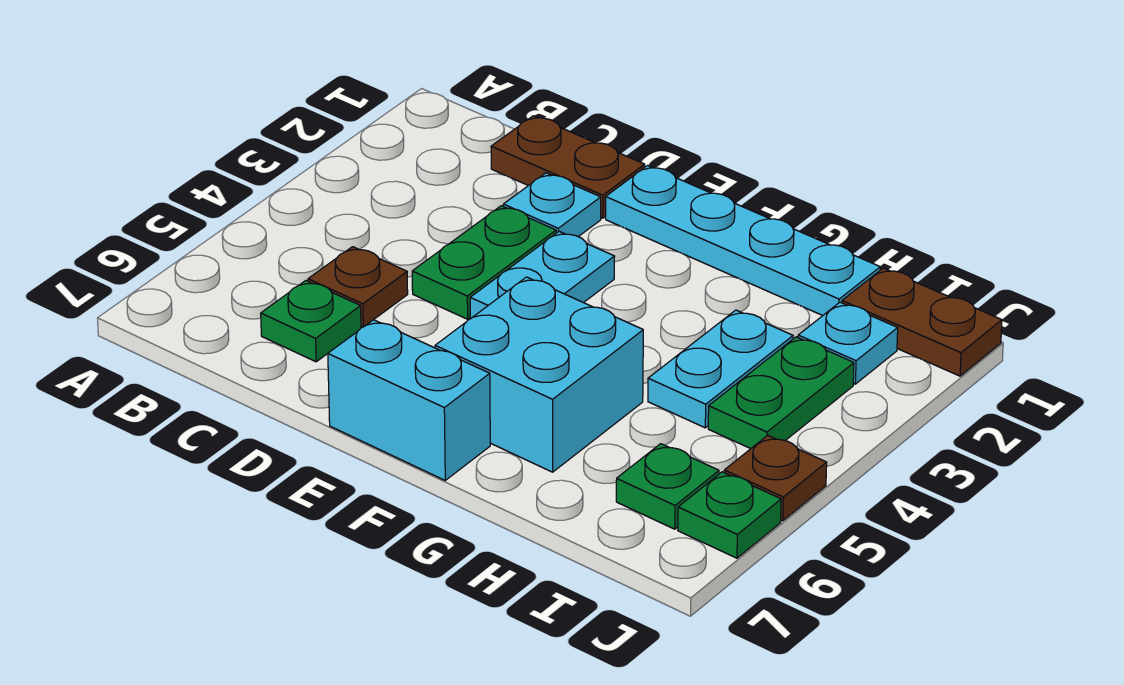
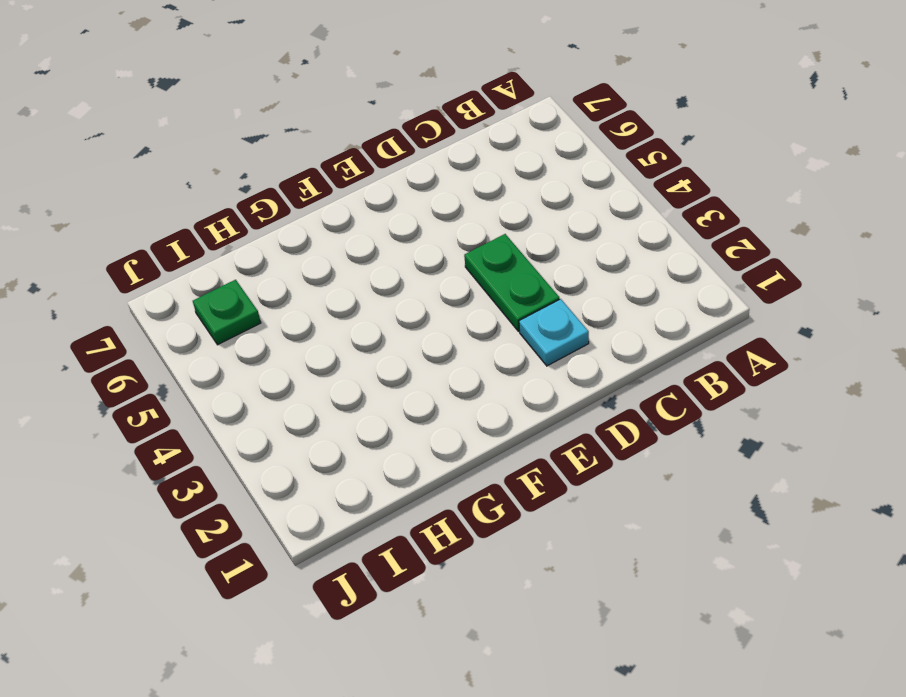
none -> brown 1x2 plate [491,116,645,218]
none -> brown 1x1 plate [308,247,408,327]
none -> green 1x1 plate [261,281,361,362]

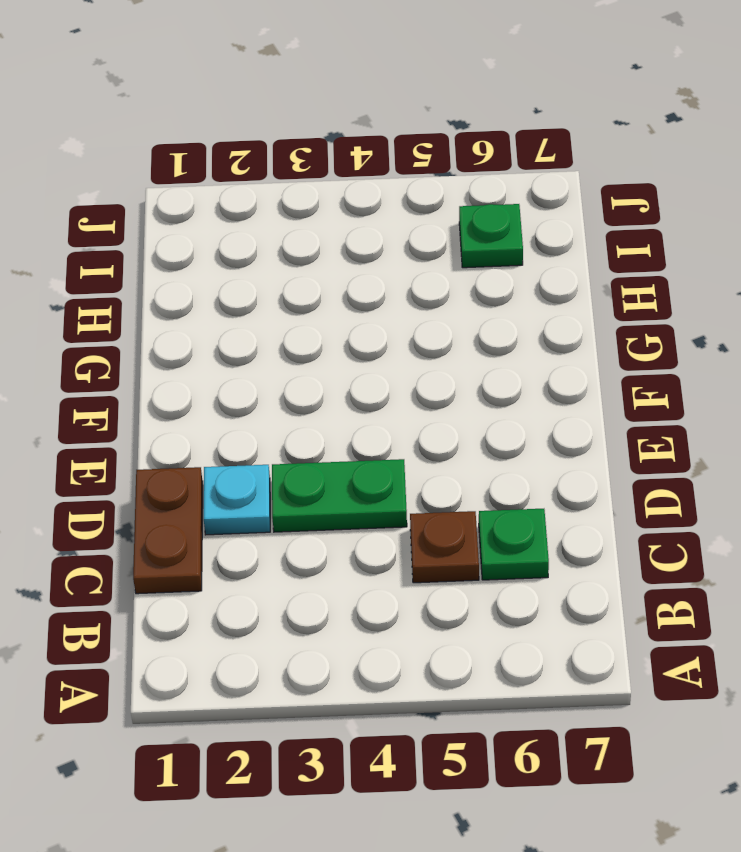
none -> cyan 1x4 plate [606,166,880,316]
none -> cyan 1x2 plate [470,232,615,319]
none -> cyan 1x2 brick [328,320,490,480]

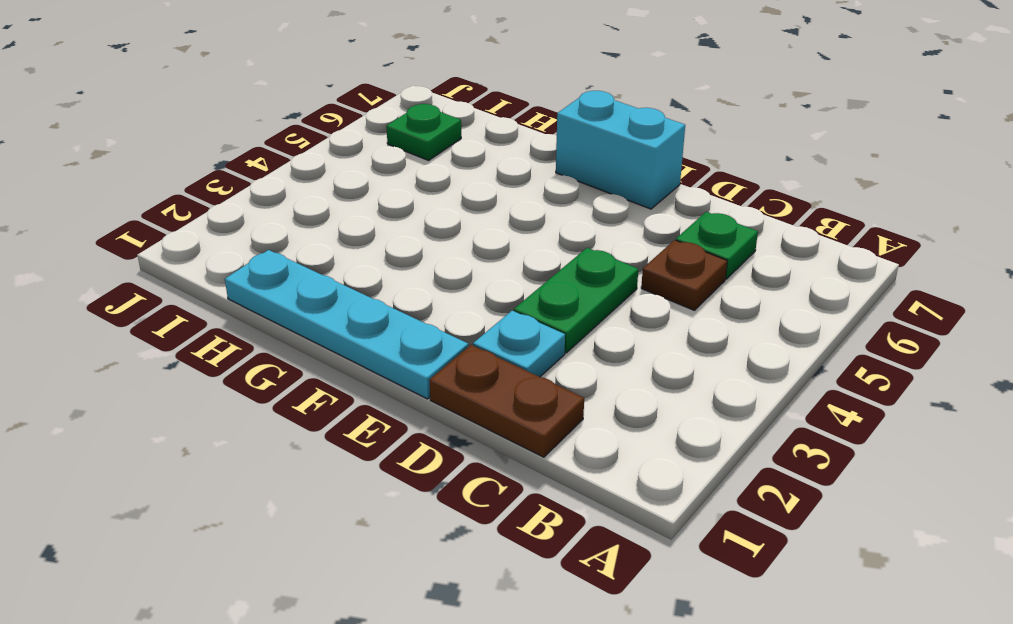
none -> cyan 1x2 plate [470,232,615,319]
none -> cyan 2x2 brick [435,277,643,472]
none -> cyan 1x2 plate [648,310,793,428]

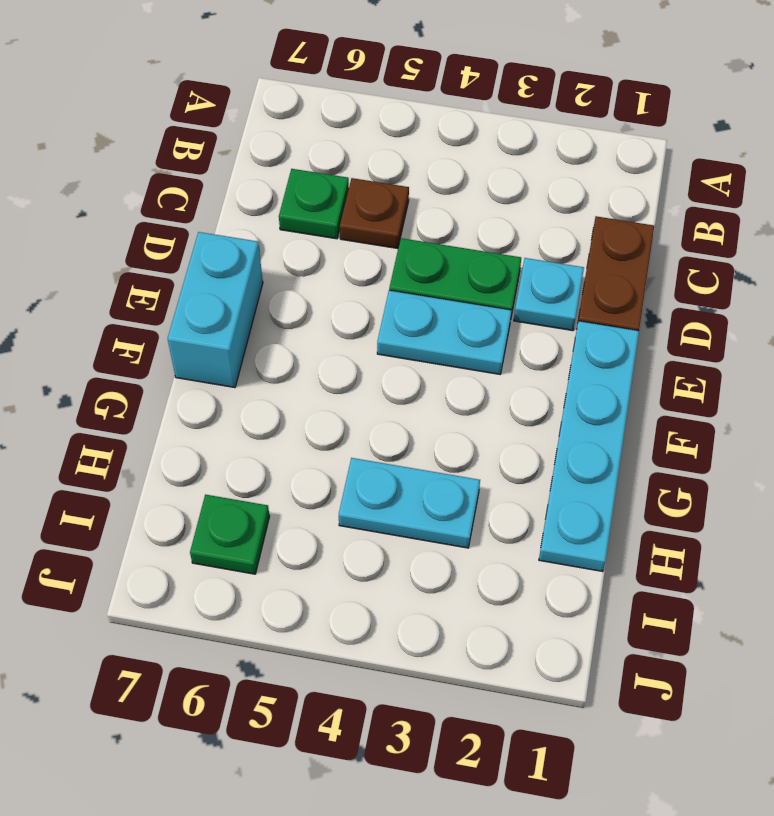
none -> cyan 2x2 brick [435,277,643,472]
none -> brown 1x2 plate [842,268,1002,376]
none -> cyan 1x1 plate [798,302,898,384]

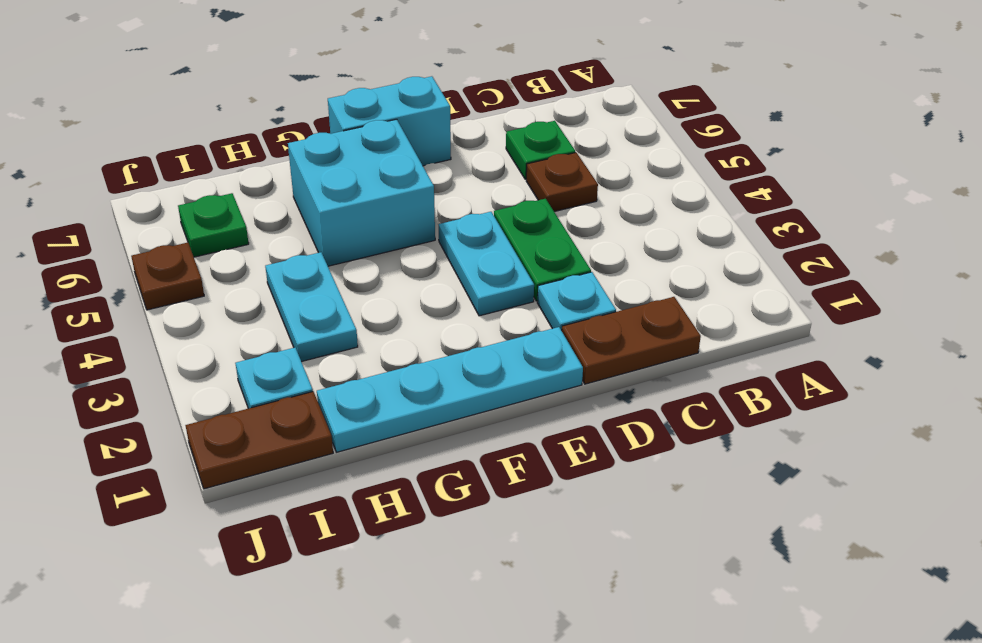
none -> green 1x2 plate [708,337,854,449]
none -> green 1x1 plate [678,472,781,558]

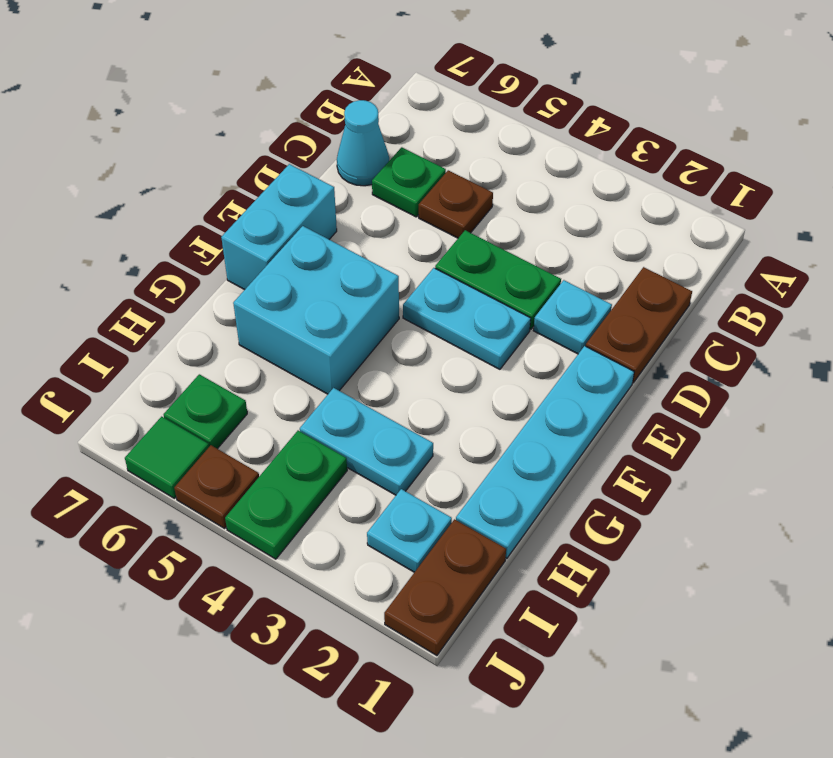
cyan 1x1 cone [337,100,389,186] -> none
green 1x2 plate [225,431,347,559] -> green 1x2 plate turned to [708,337,854,449]
green 1x1 tile [125,417,209,498] -> green 1x1 plate [678,472,781,558]

